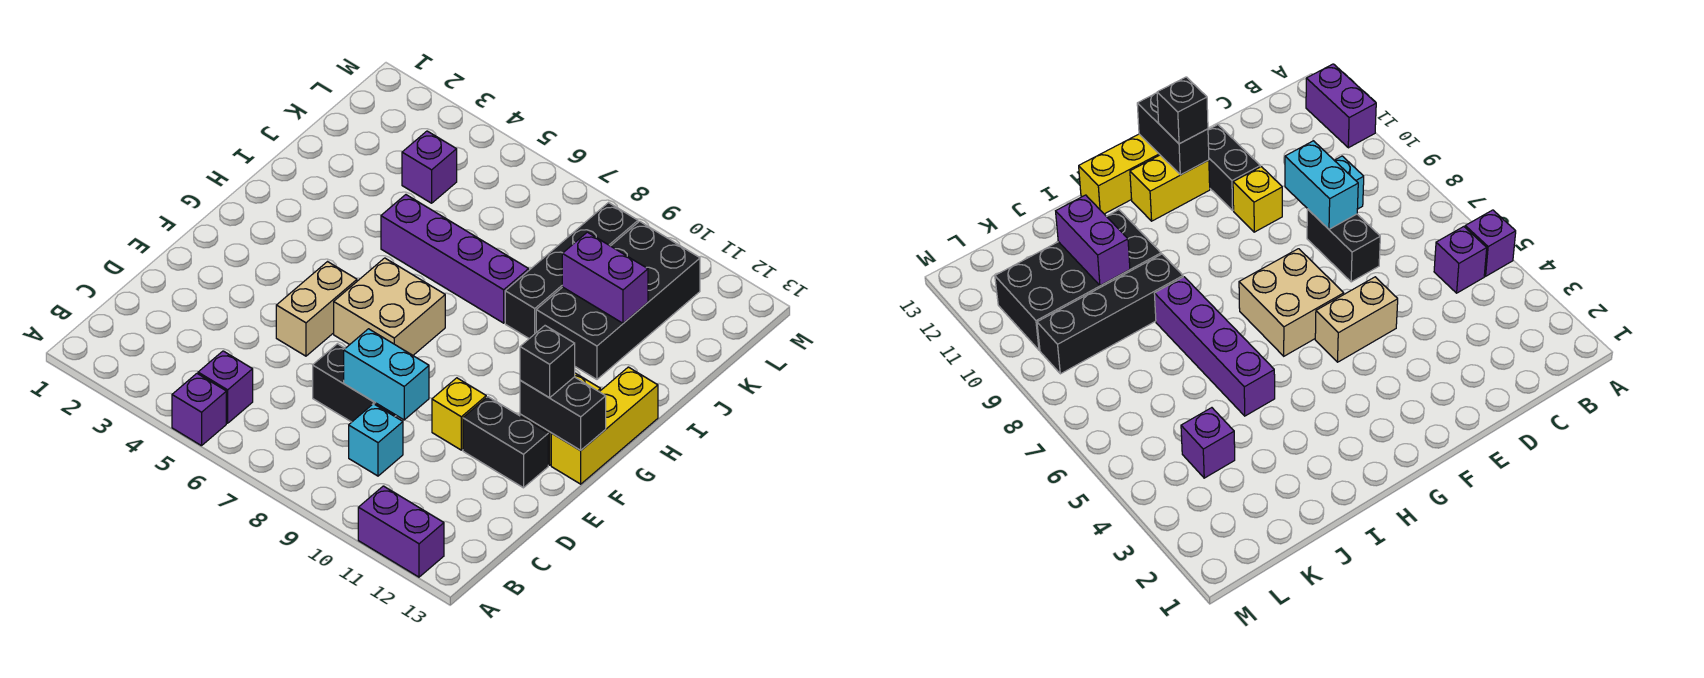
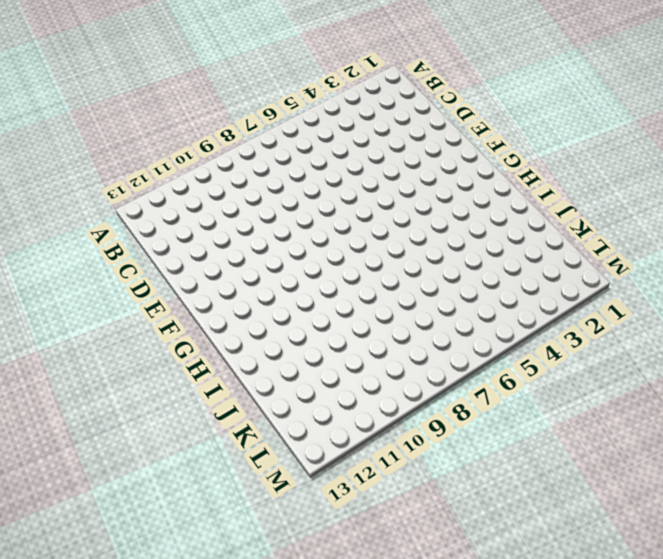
none -> purple 1x1 brick [172,374,226,446]
none -> purple 1x2 brick [358,486,444,577]
none -> purple 1x1 brick [198,351,253,423]

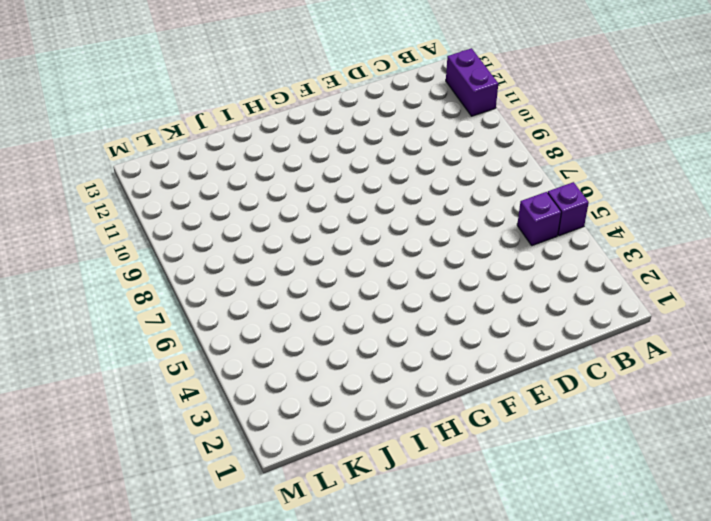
none -> cyan 1x1 brick [349,404,403,476]
none -> black 1x2 brick [313,344,396,422]
none -> tan 1x2 brick [276,262,357,356]

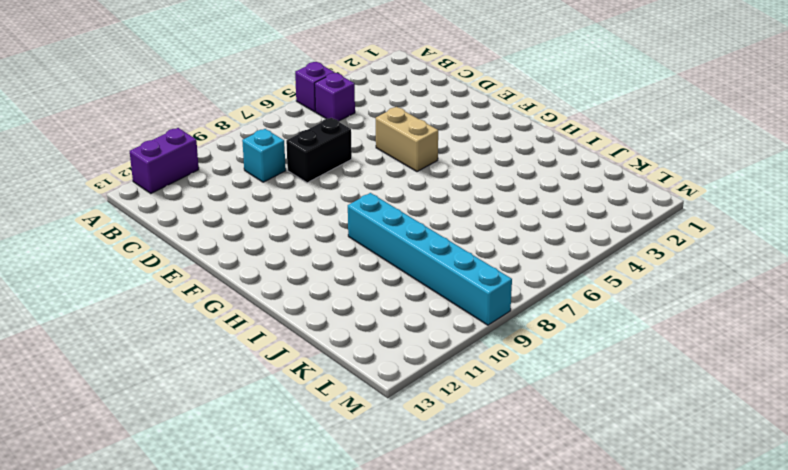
cyan 1x6 brick [348,193,512,325] -> black 1x4 brick [505,203,638,339]
none -> yellow 1x1 brick [432,378,486,450]
none -> black 1x2 brick [463,397,548,488]
none -> tan 2x2 brick [334,258,445,355]

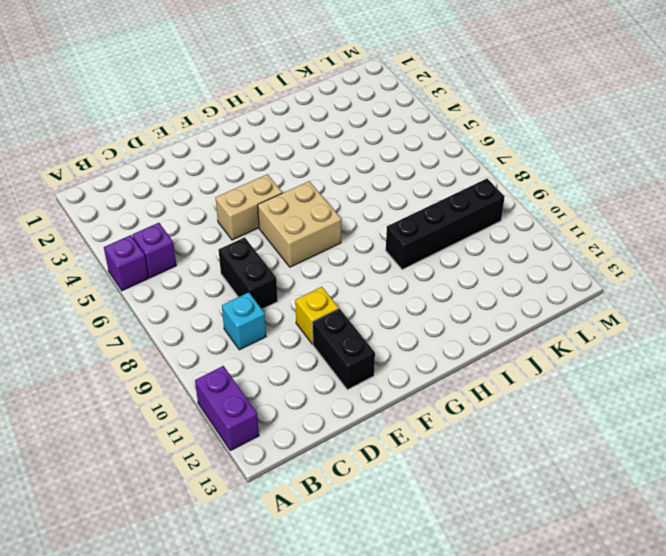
none -> yellow 1x2 brick [1130,155,1210,221]
none -> yellow 1x3 brick [551,367,658,484]
none -> purple 1x4 brick [381,195,529,323]

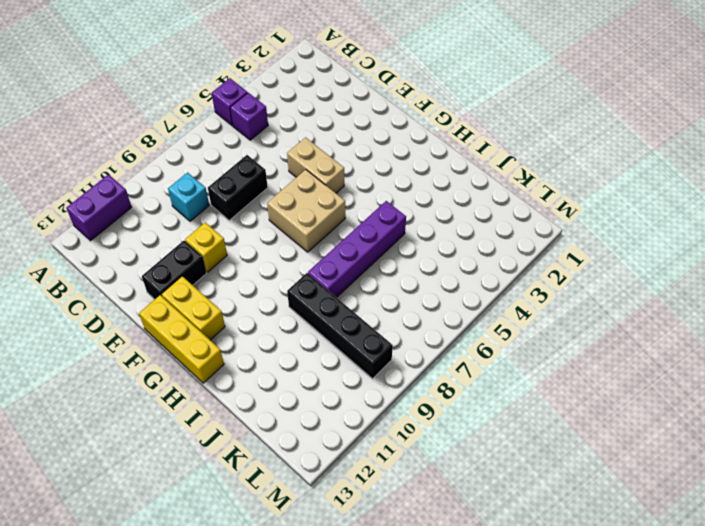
none -> black 2x4 brick [536,221,700,379]
none -> purple 1x1 brick [402,131,457,203]
none -> cyan 1x2 brick [344,329,429,420]

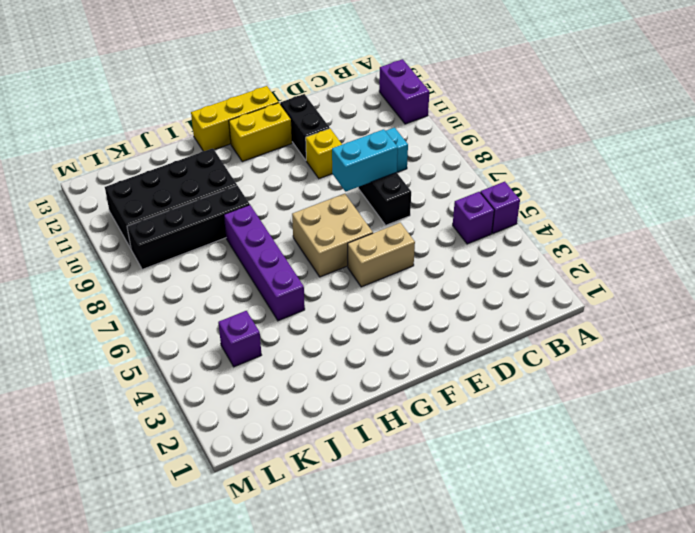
cyan 1x2 brick [332,129,398,192] -> cyan 1x2 brick turned to [344,329,429,420]
none -> black 1x2 brick [520,377,606,450]
none -> purple 1x2 brick [562,232,648,323]
none -> black 1x1 brick [520,326,575,398]

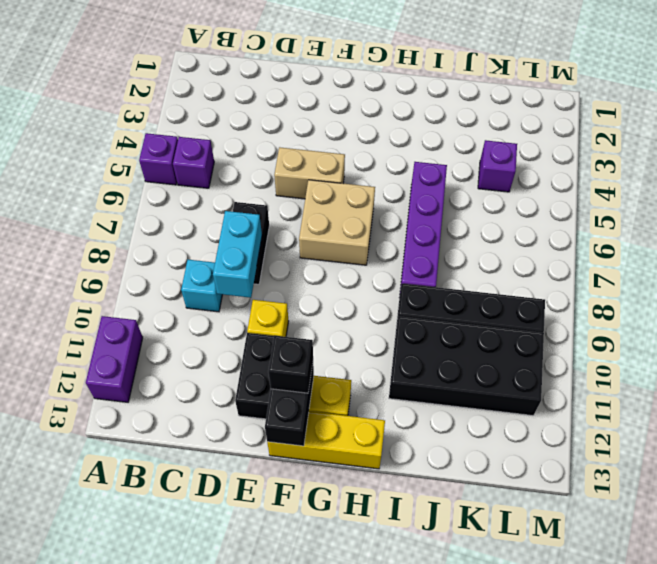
none -> purple 1x2 brick [562,232,648,323]

